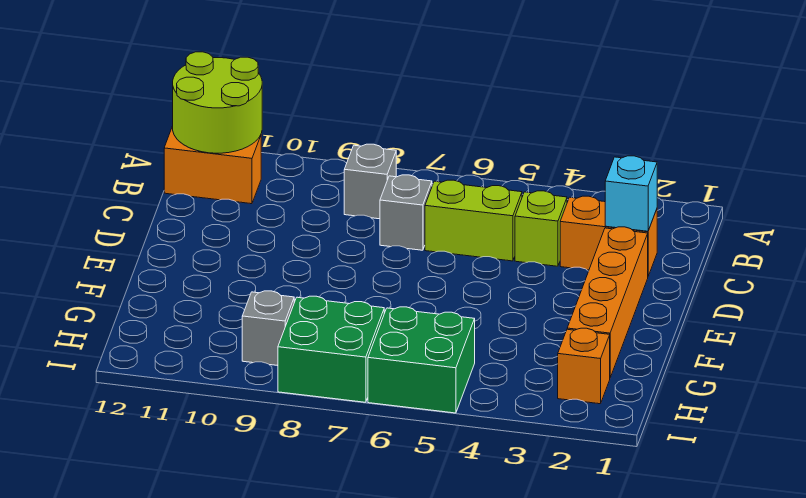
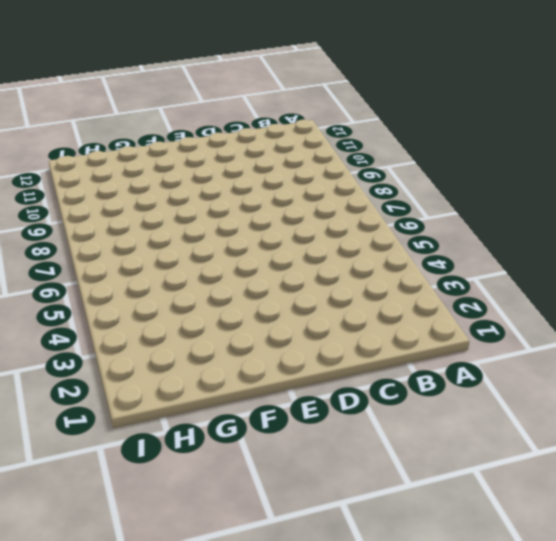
none -> grey 1x1 brick [344,144,396,219]
none -> orange 1x2 brick [164,126,261,204]
none -> orange 1x2 brick [560,196,657,276]

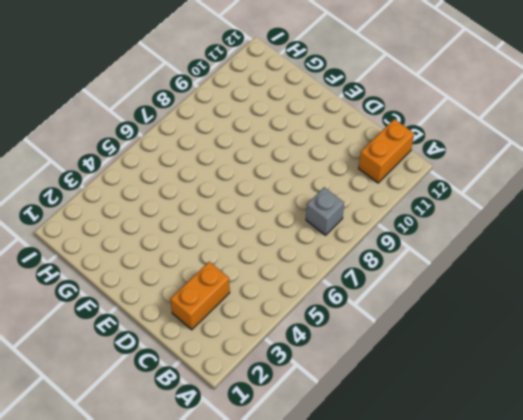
none -> lime 1x1 brick [515,191,567,266]
none -> lime 1x2 brick [425,180,522,261]
none -> grey 1x1 brick [380,175,432,250]

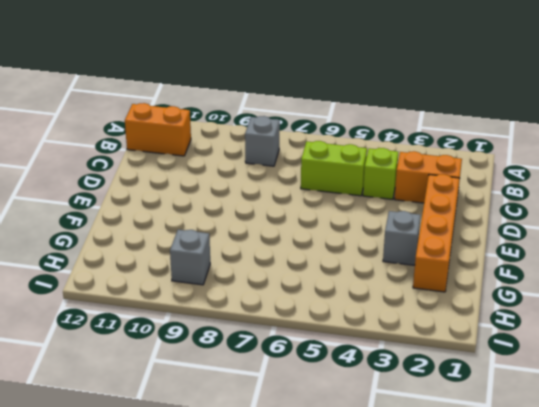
grey 1x1 brick [383,211,421,265] -> grey 1x1 brick moved to [380,175,432,250]
none -> orange 1x1 brick [558,328,610,404]
none -> green 2x2 brick [368,307,475,413]
none -> green 2x2 brick [278,296,384,402]

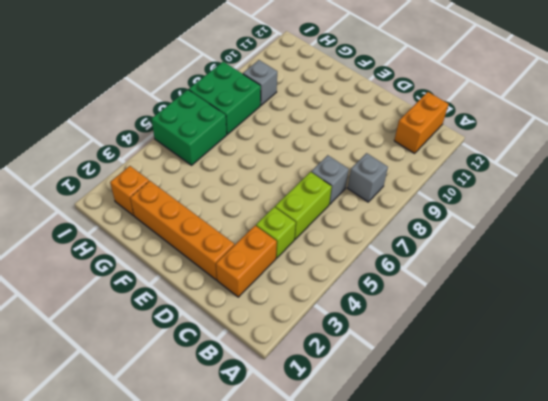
none -> lime 2x2 round brick [173,52,262,153]
none -> cyan 1x1 brick [605,156,657,231]

